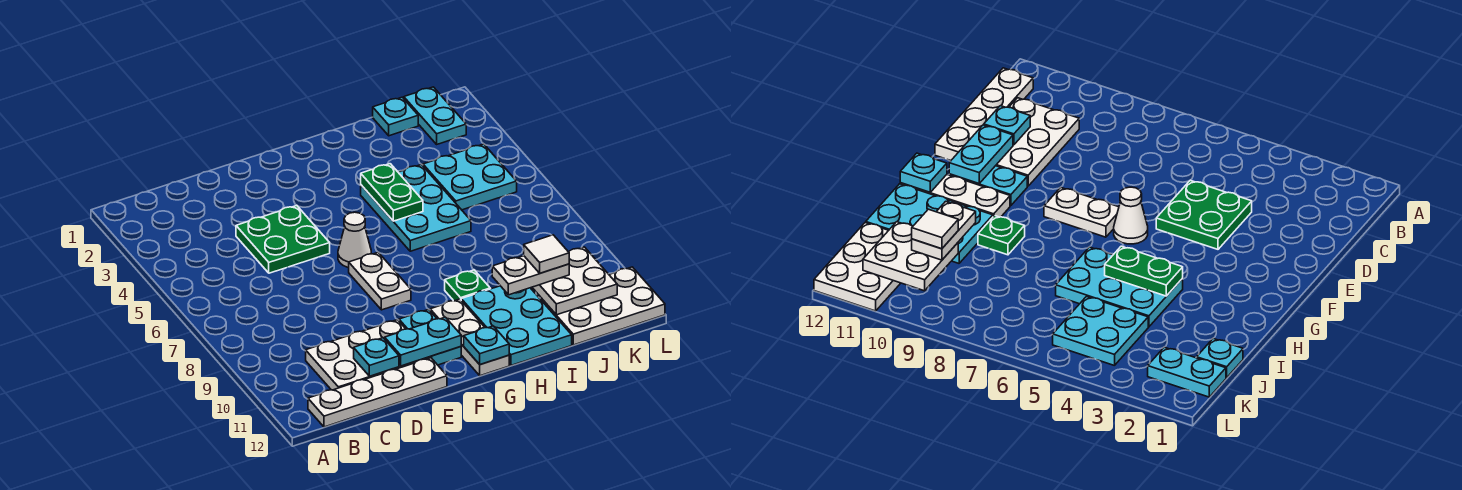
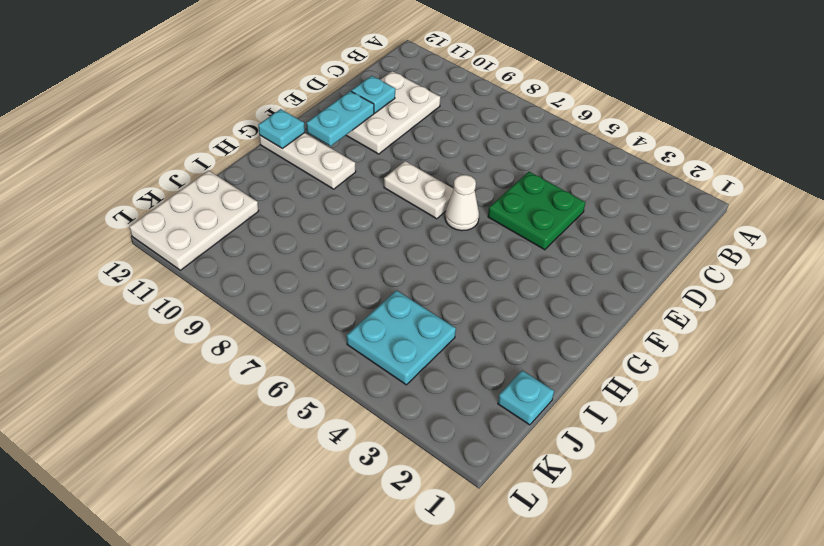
none -> white 1x4 plate [308,358,447,427]
none -> cyan 1x2 plate [399,309,461,365]
none -> cyan 2x3 plate [361,165,471,251]

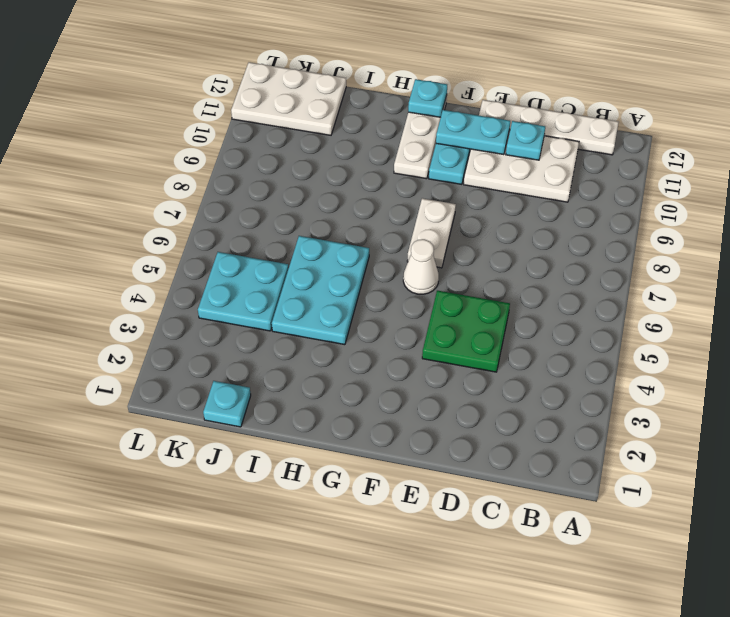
none -> green 1x1 plate [445,270,490,301]
none -> cyan 2x3 plate [461,286,572,365]
none -> cyan 1x2 plate [404,87,466,144]

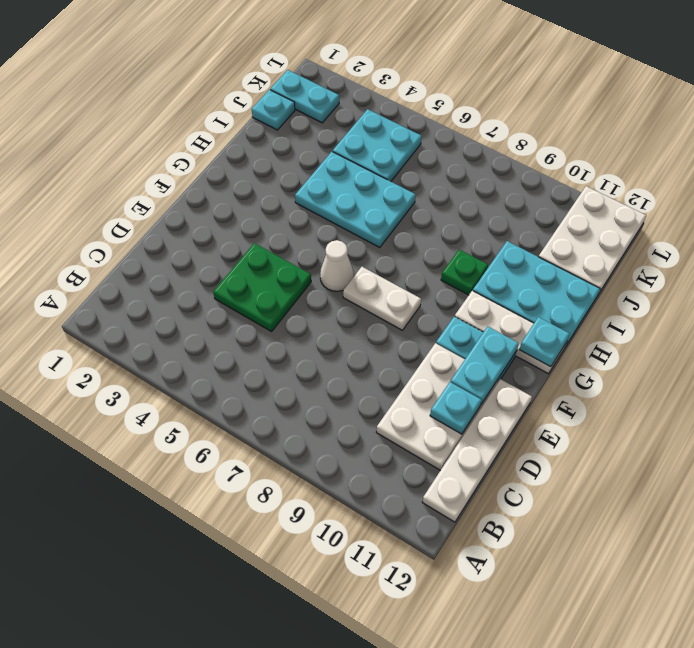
none -> green 1x2 plate [361,164,423,221]
none -> white 2x2 plate [532,247,617,315]
none -> white 1x2 plate [492,256,569,295]

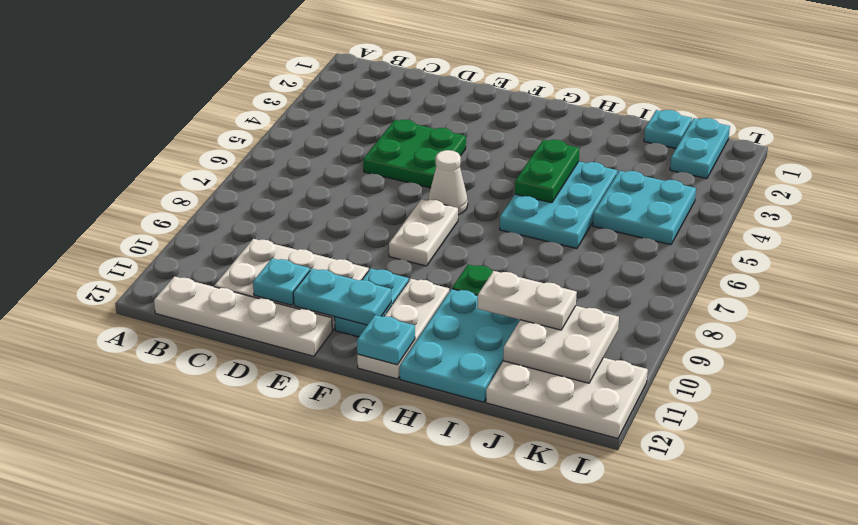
none -> white 1x1 tile [523,235,569,273]

